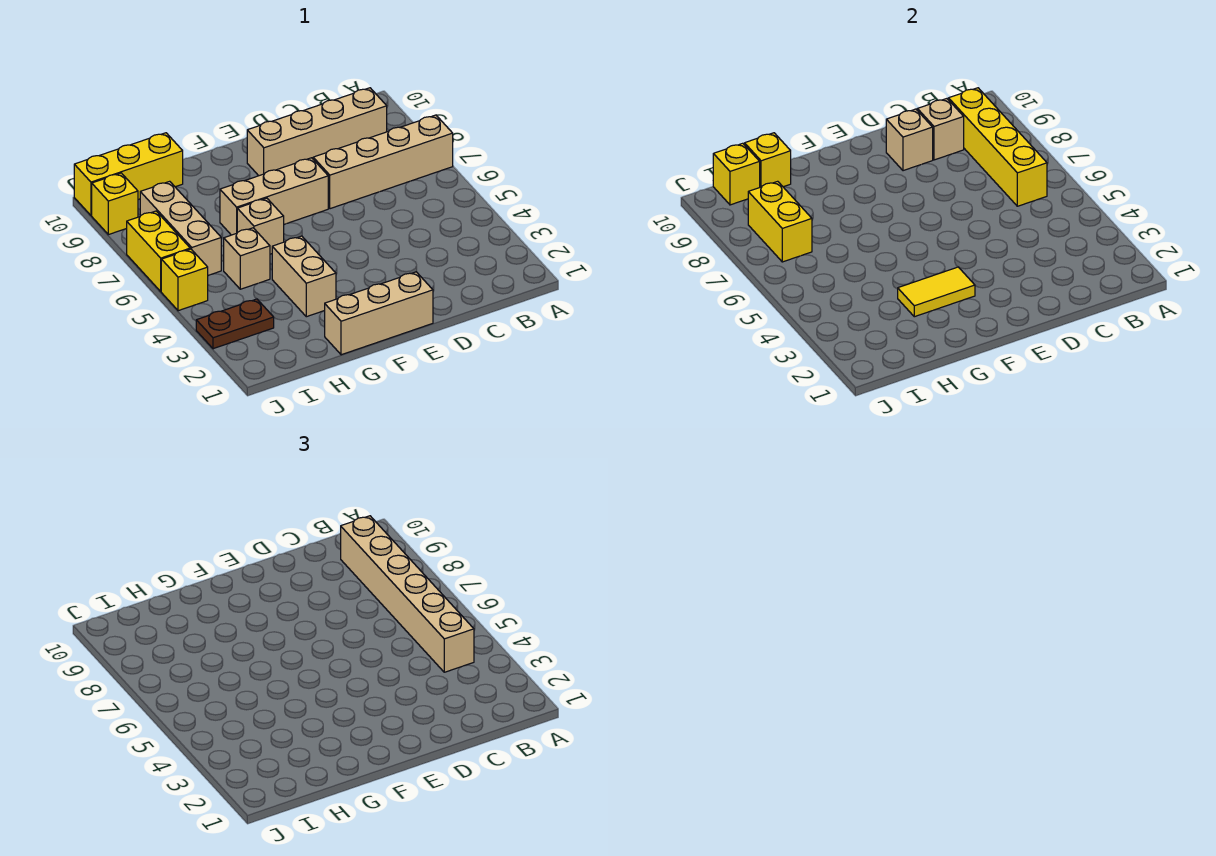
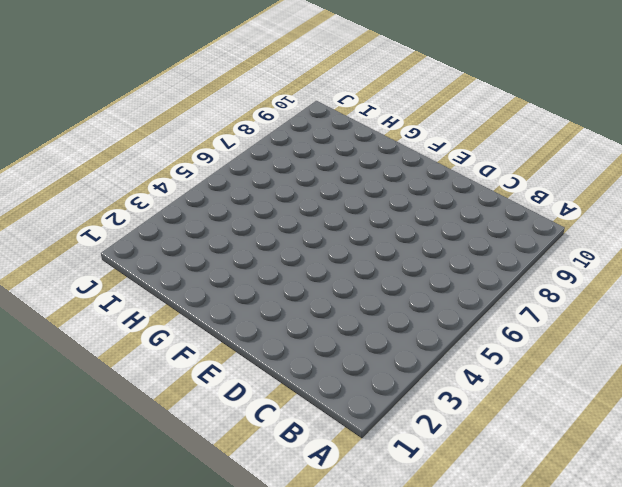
none -> tan 1x4 brick [313,115,453,209]
none -> tan 1x4 brick [247,88,387,176]
none -> tan 1x3 brick [325,272,433,355]

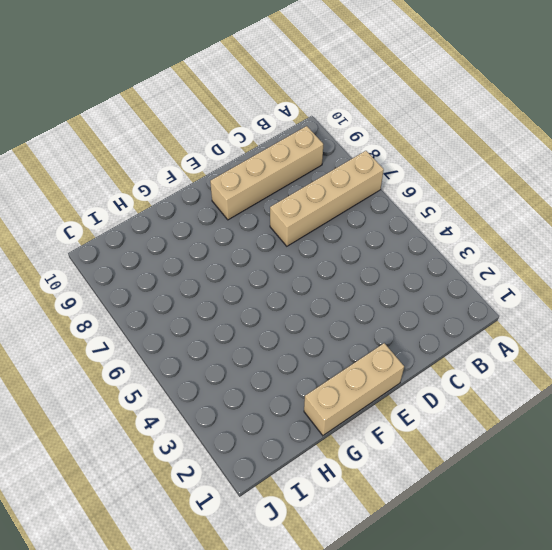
none -> tan 1x3 brick [220,158,328,235]
none -> tan 1x2 brick [272,236,336,317]
none -> tan 1x1 brick [237,198,284,254]

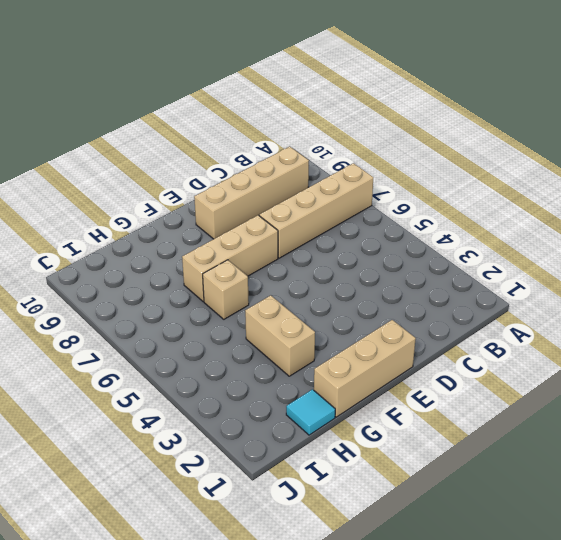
cyan 1x1 tile [286,389,335,435] -> none
none -> tan 1x1 brick [224,228,270,289]
none -> yellow 1x3 brick [74,133,183,216]
none -> brown 1x2 plate [196,299,274,349]

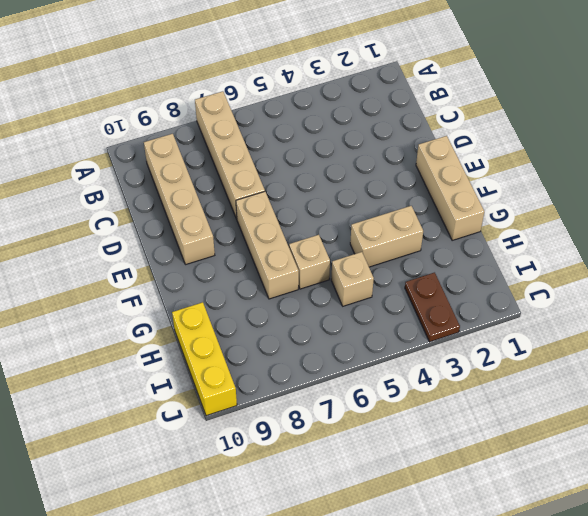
none -> tan 1x3 brick [140,181,221,275]
none -> yellow 1x1 brick [161,249,208,311]
none -> yellow 1x2 brick [127,211,190,291]

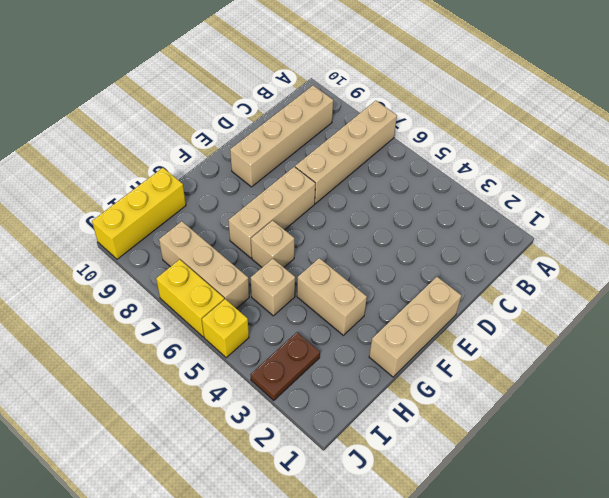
none -> yellow 1x1 brick [92,173,138,235]
none -> yellow 1x4 brick [949,88,1047,206]
none -> tan 1x1 brick [917,99,964,160]

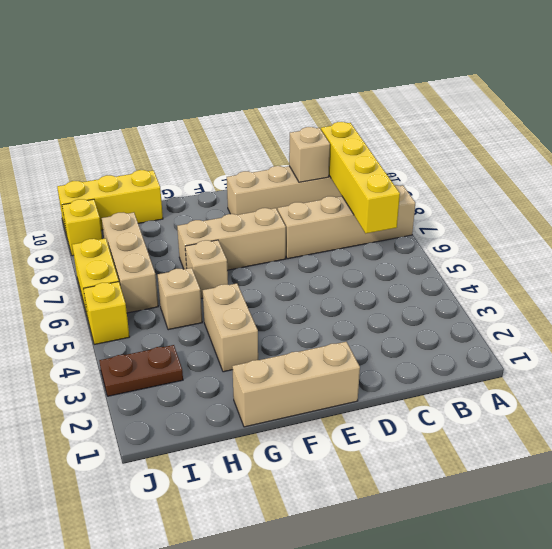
none -> tan 1x1 brick [886,109,933,171]
none -> yellow 1x2 tile [898,267,975,317]
none -> yellow 1x1 brick [745,133,791,187]

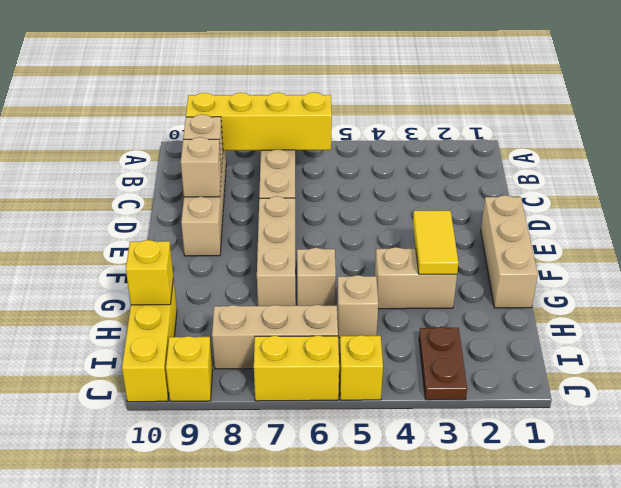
none -> yellow 1x2 brick [748,181,812,262]
none -> yellow 1x1 brick [713,143,760,205]
none -> tan 1x6 brick [341,516,474,672]

